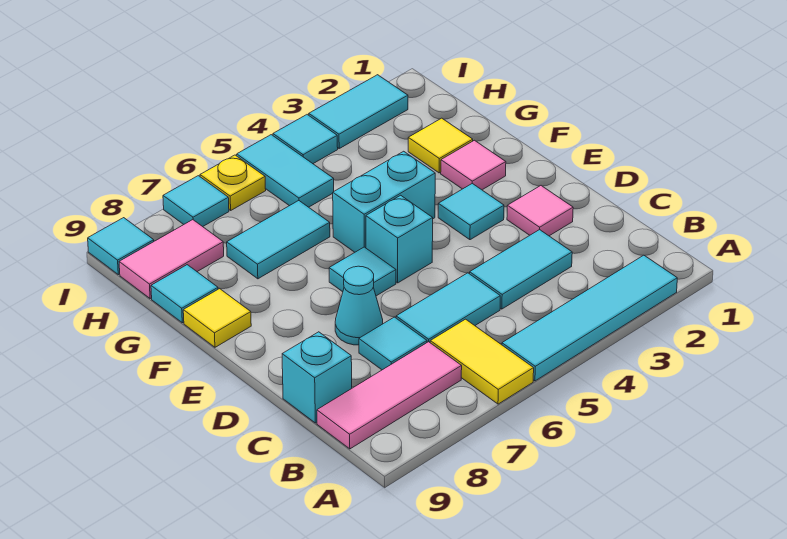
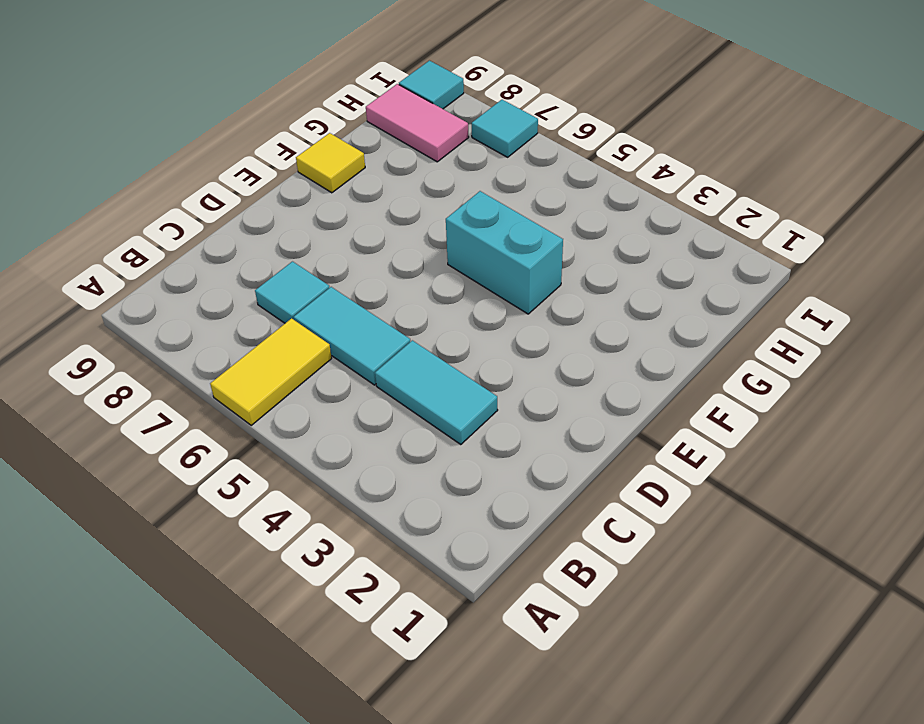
none -> cyan 1x4 tile [502,255,677,381]
none -> pink 1x3 tile [317,342,462,449]
none -> cyan 1x1 brick [282,332,352,423]

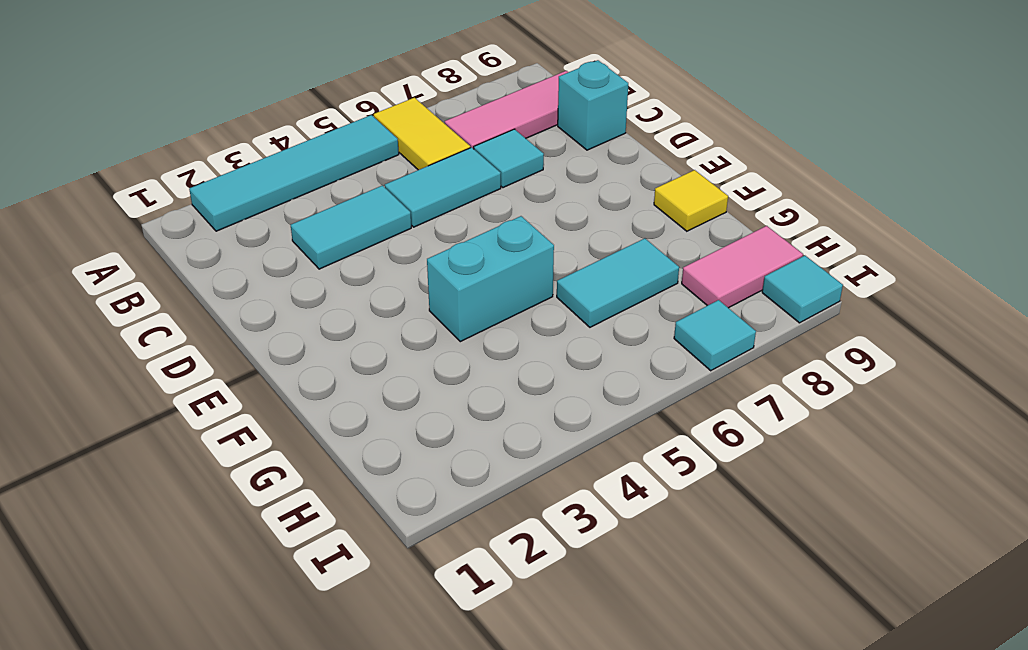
none -> pink 1x1 tile [507,186,573,236]
none -> cyan 1x1 cone [335,266,383,345]
none -> cyan 1x1 tile [438,184,504,240]

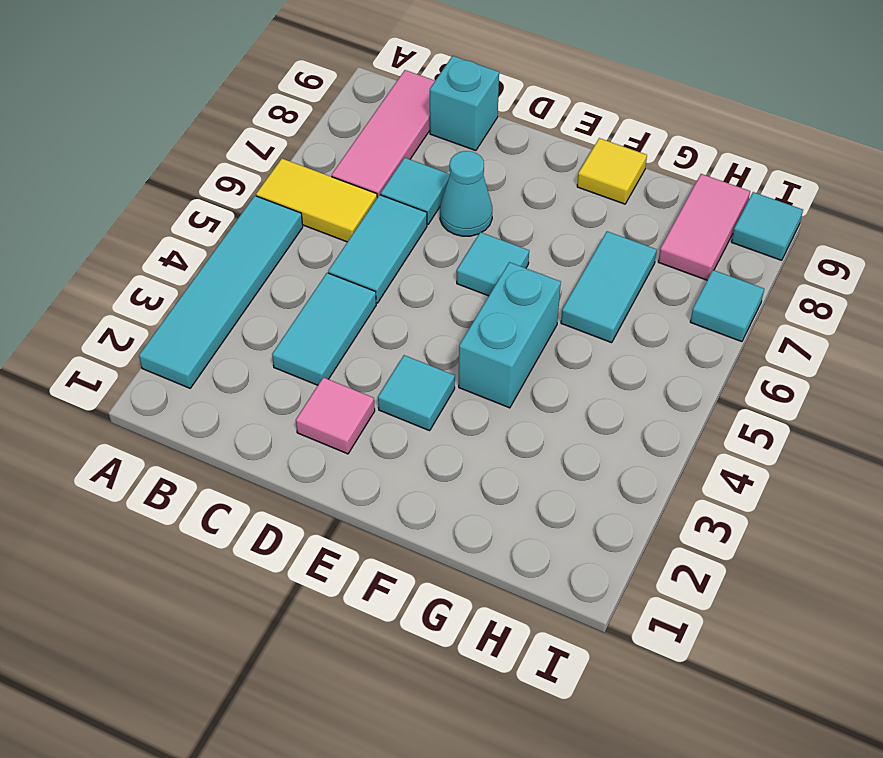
none -> cyan 1x1 brick [366,195,433,283]
none -> pink 1x1 tile [441,140,506,190]
none -> yellow 1x1 tile [408,118,473,173]

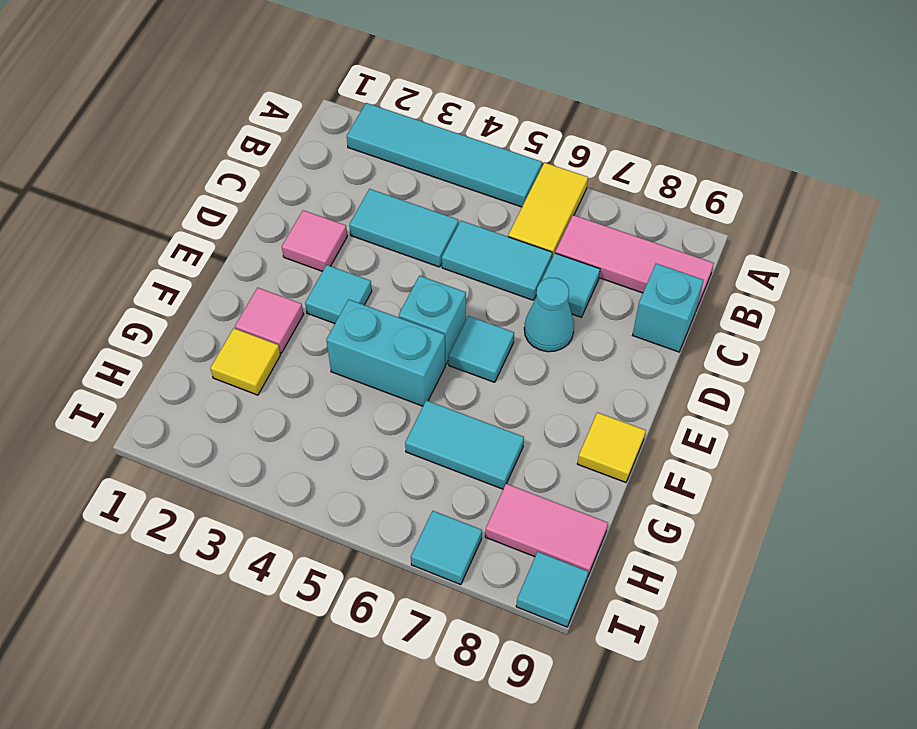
none -> cyan 1x1 tile [151,265,218,323]
none -> cyan 1x2 tile [237,135,334,207]
none -> cyan 1x2 tile [309,75,408,148]

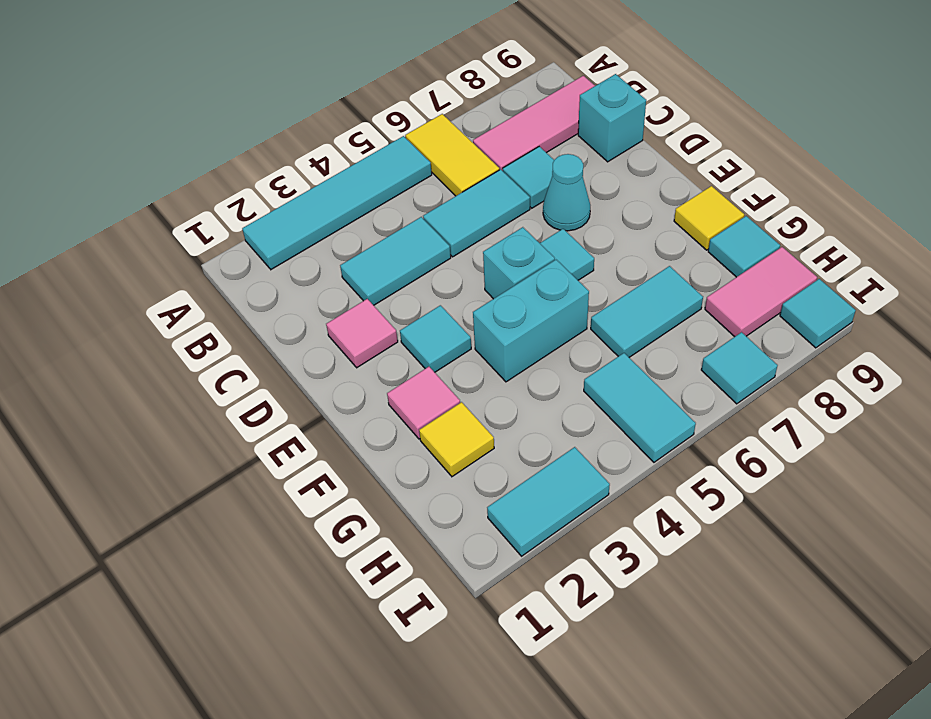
none -> cyan 1x1 tile [273,115,338,164]
none -> yellow 1x1 plate [200,155,266,210]

